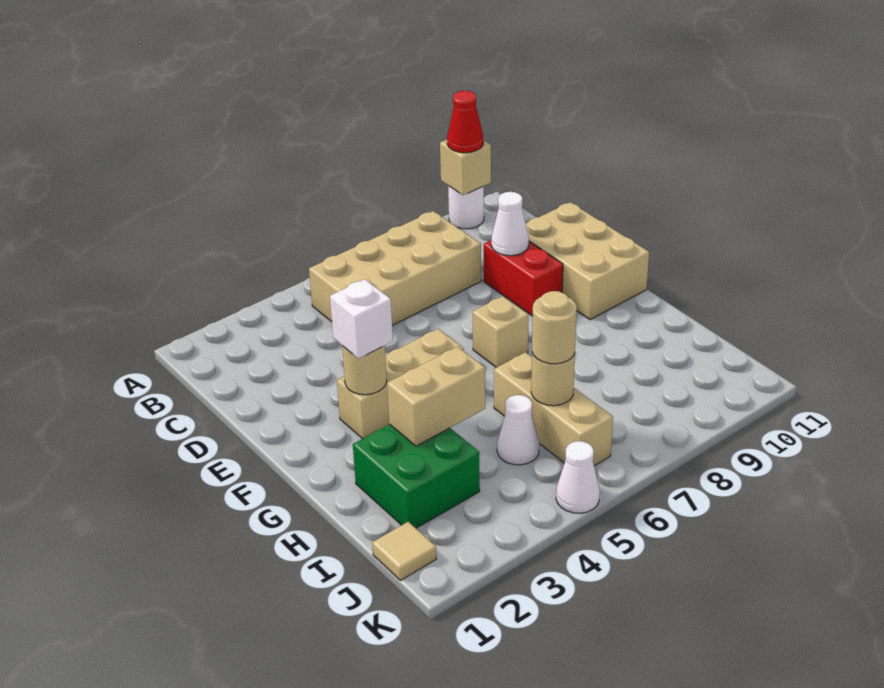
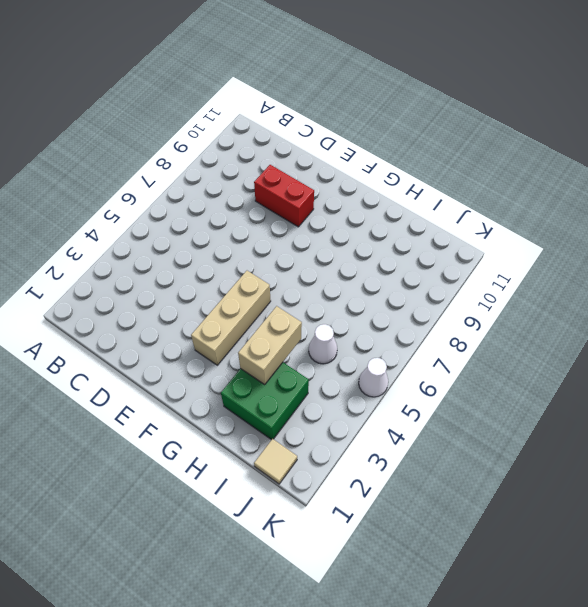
none -> white 1x1 round brick [448,186,484,229]
none -> tan 2x4 brick [309,211,481,325]
none -> tan 2x3 brick [526,202,649,320]

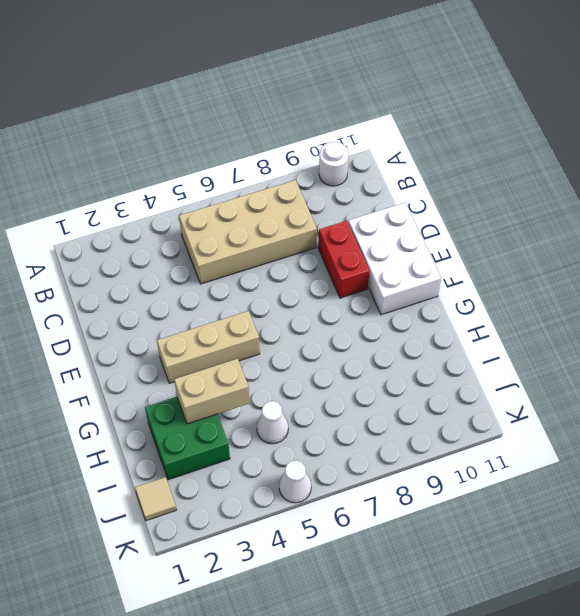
white 2x3 brick [348,203,441,315] -> tan 2x3 brick [526,202,649,320]
none -> tan 1x1 brick [472,296,529,368]
none -> tan 1x3 brick [494,352,613,466]
none -> tan 1x1 brick [440,140,491,195]

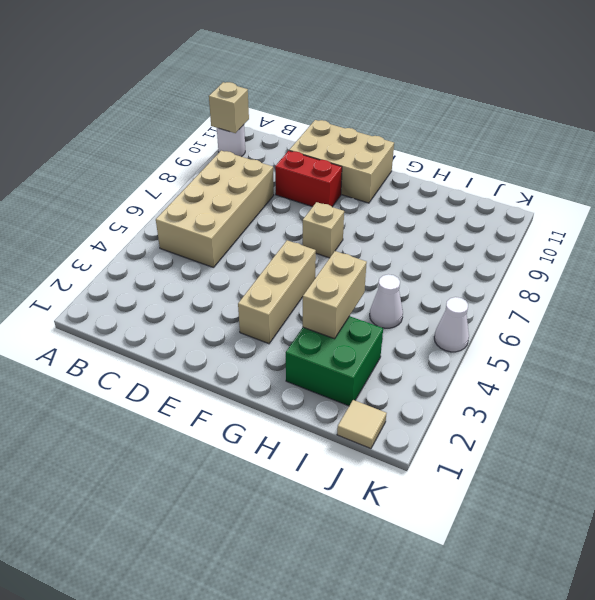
none -> tan 1x3 brick [494,352,613,466]
none -> white 1x1 cone [491,192,529,256]
none -> tan 1x1 round brick [342,346,387,395]

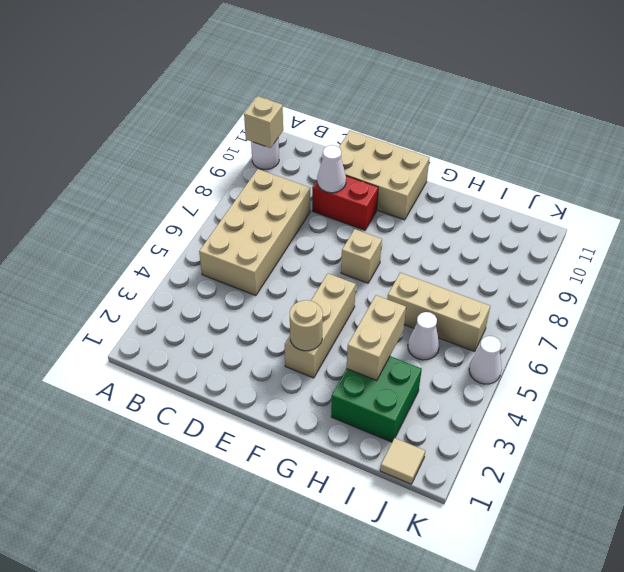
none -> tan 1x1 round brick [531,353,575,406]
none -> red 1x1 cone [447,91,483,153]
none -> white 1x1 brick [330,279,393,359]

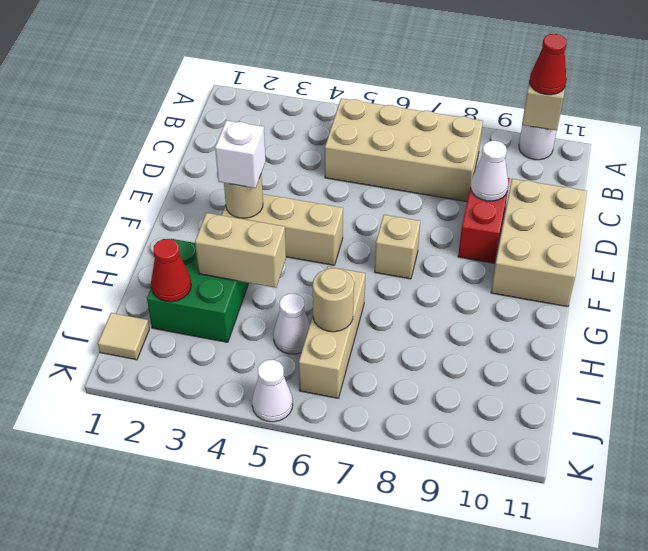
red 1x1 cone [151,239,191,302] -> none
none -> tan 1x1 round brick [532,291,577,364]

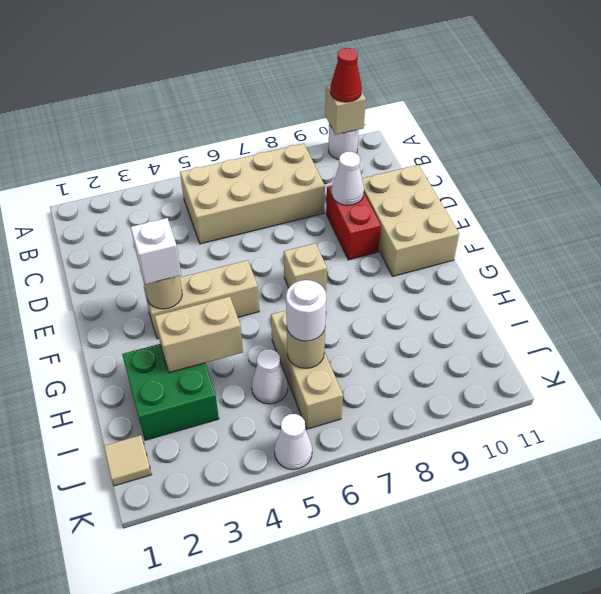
white 1x1 round brick [286,280,326,341] -> tan 1x1 round brick [532,291,577,364]

